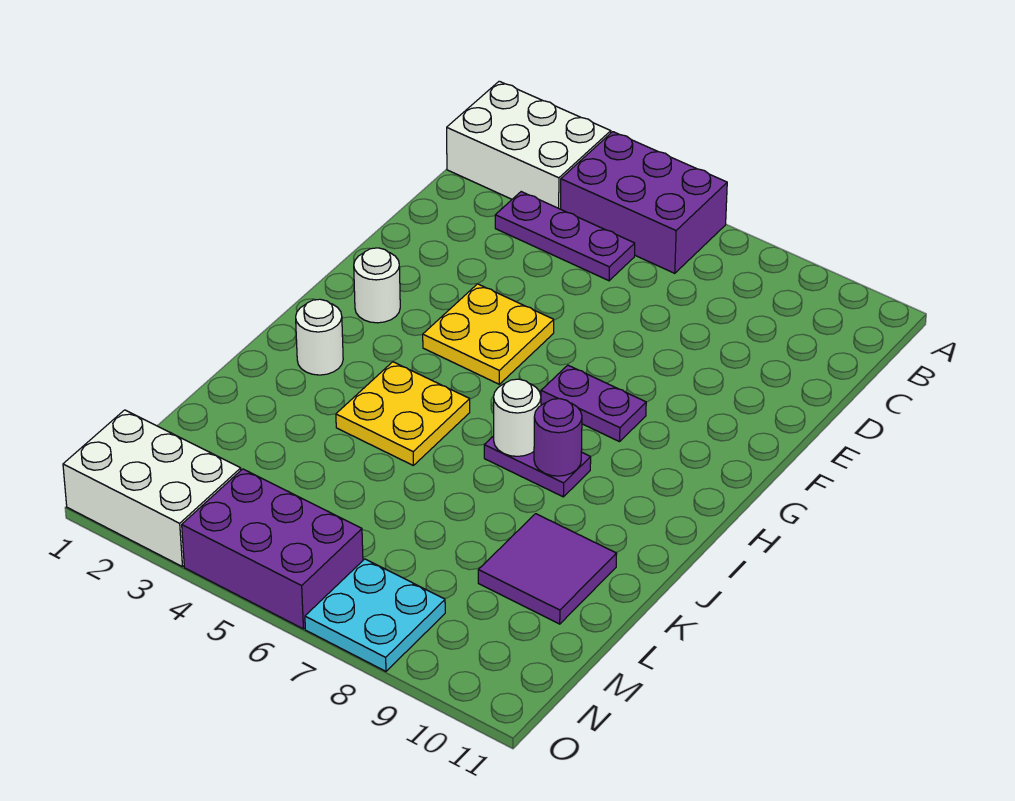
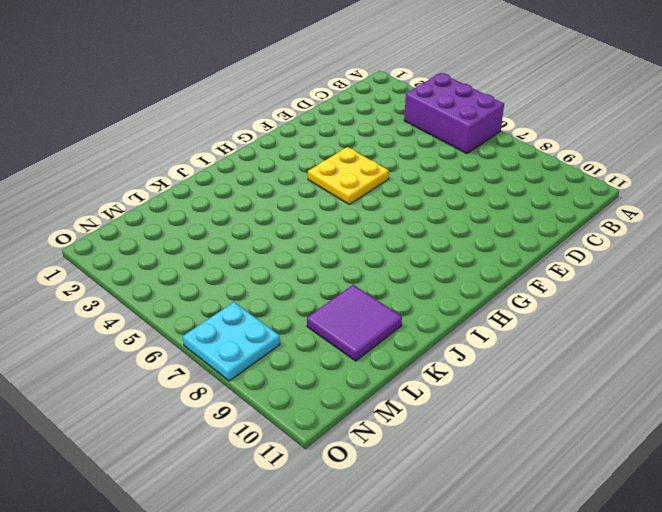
none -> white 2x3 brick [447,81,611,209]
none -> purple 1x3 plate [495,192,635,281]
none -> white 1x1 round brick [354,248,400,323]

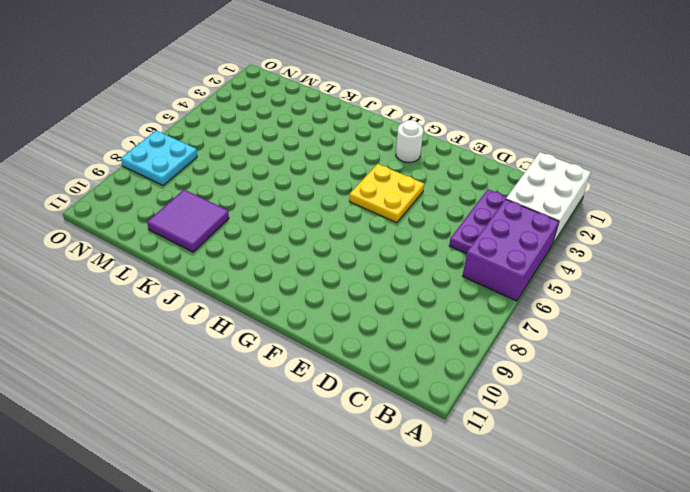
none -> purple 1x2 plate [541,365,646,442]
none -> white 1x1 round brick [296,299,343,375]
none -> yellow 2x2 plate [336,362,470,466]

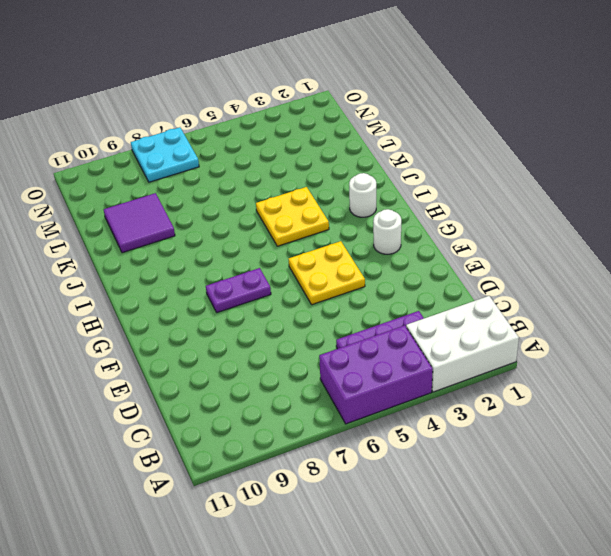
none -> purple 1x2 plate [484,436,591,497]
none -> white 2x3 brick [63,410,241,567]
none -> purple 2x3 brick [182,469,363,629]

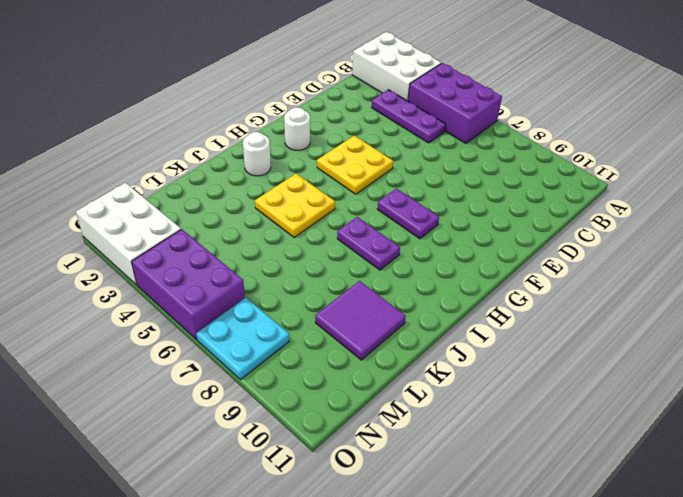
none -> white 1x1 round brick [494,379,541,456]
none -> purple 1x1 round brick [534,399,582,476]

